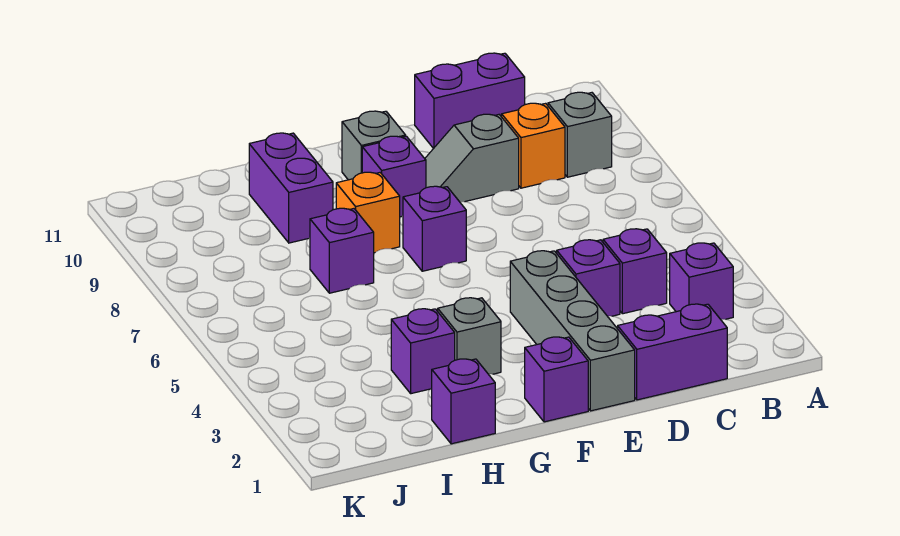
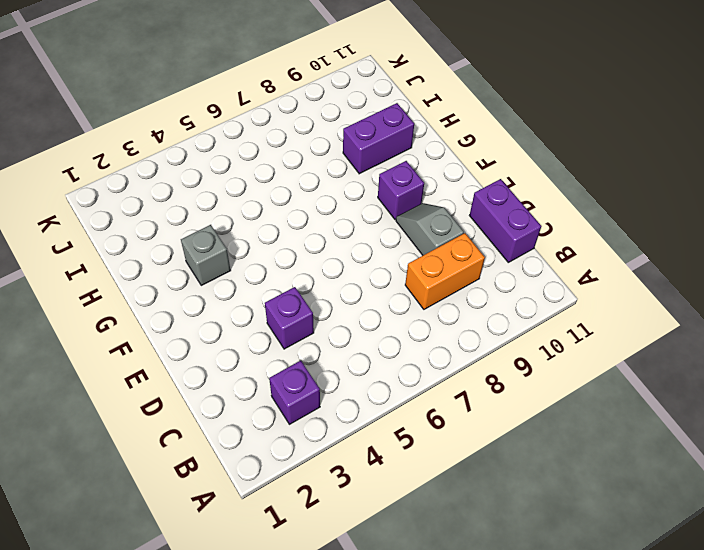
orange 1x2 brick [405,233,485,309] -> orange 1x1 brick [502,103,565,188]
none -> grey 1x1 brick [548,92,612,177]
none -> purple 1x2 brick [618,304,727,400]
none -> purple 1x1 brick [603,229,667,314]

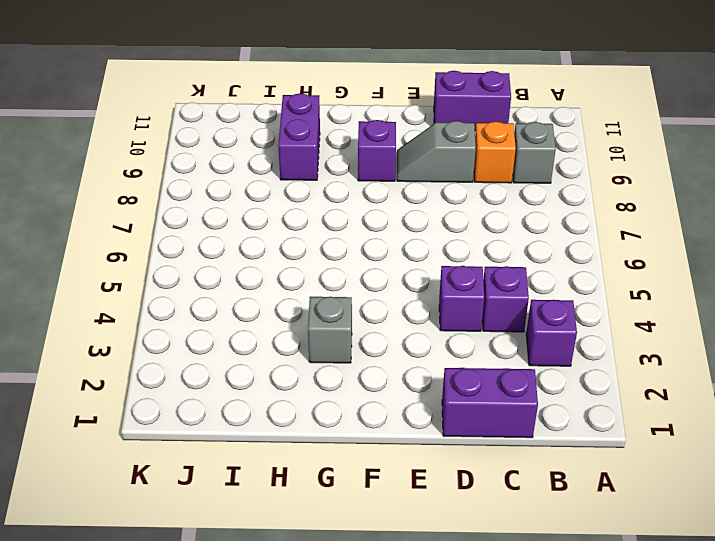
none -> grey 1x4 brick [510,251,635,411]
none -> purple 1x1 brick [525,337,588,422]
none -> purple 1x1 brick [403,186,466,271]

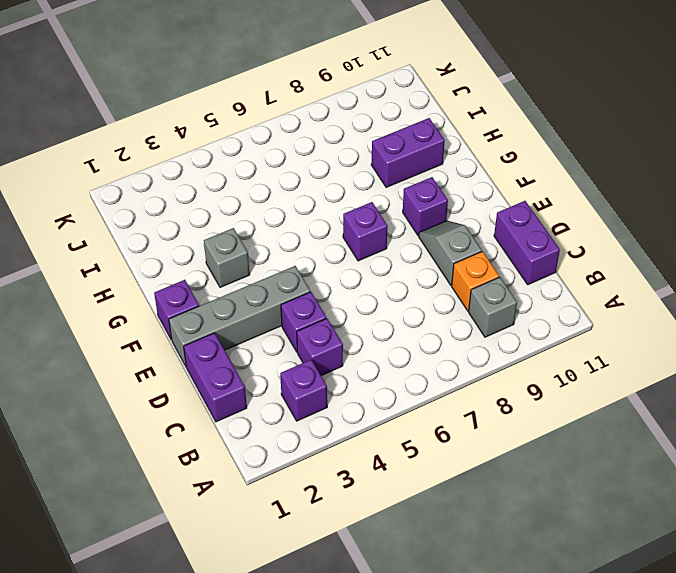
none -> grey 1x1 brick [342,111,406,180]
none -> orange 1x1 brick [336,172,400,253]
none -> purple 1x1 brick [432,359,495,444]

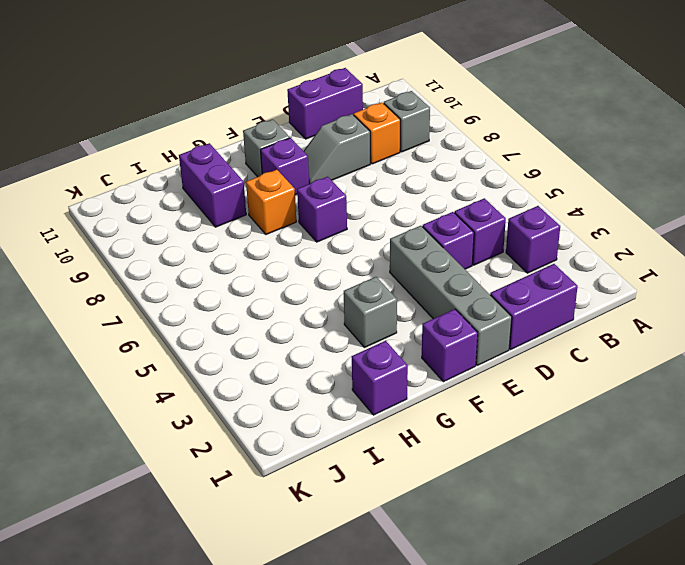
none -> purple 1x1 brick [391,309,455,394]
none -> purple 1x1 brick [310,208,374,293]

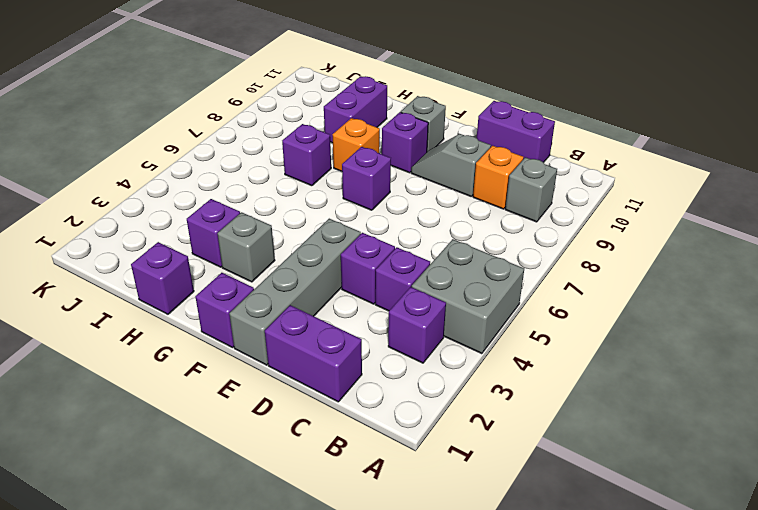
grey 2x2 brick [412,239,524,354] -> none

